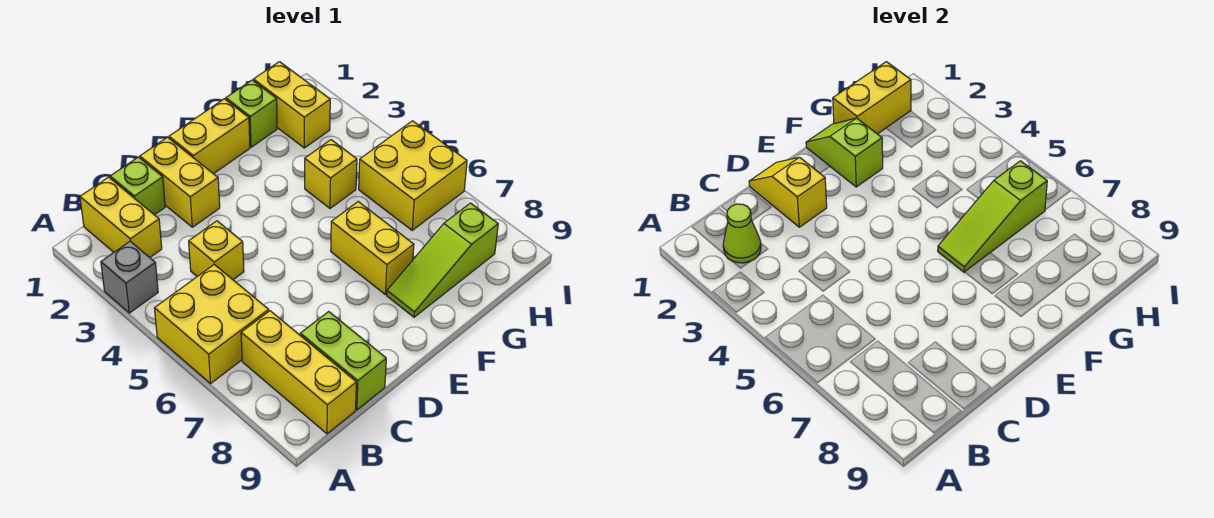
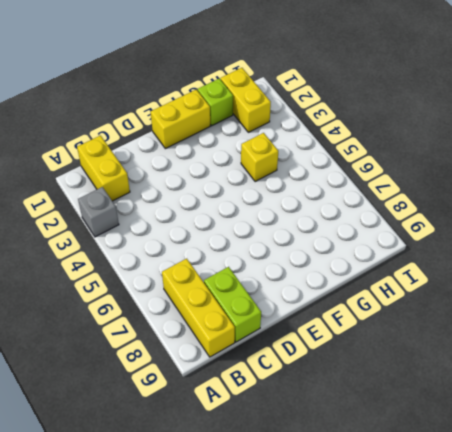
none -> yellow 2x2 brick [154,265,269,384]
none -> lime 1x1 brick [110,157,165,215]
none -> yellow 1x1 brick [189,221,244,280]

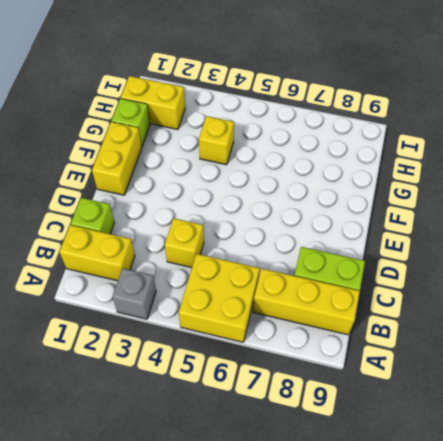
none -> yellow 1x2 brick [140,137,220,227]
none -> yellow 1x2 brick [331,202,414,294]
none -> lime 1x3 slope [387,203,498,317]

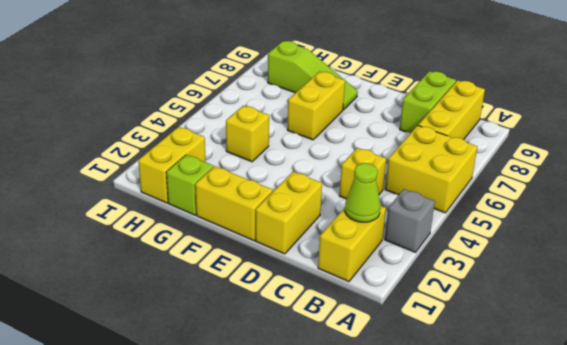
none -> lime 1x1 brick [110,157,165,215]
none -> yellow 2x2 brick [359,121,467,230]
none -> yellow 1x2 slope [749,157,827,227]

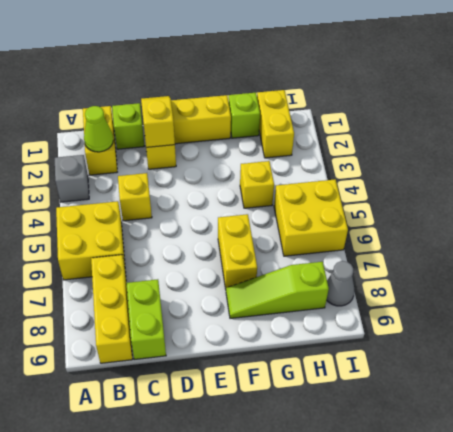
grey 1x1 cone [327,261,355,306] -> none
none -> lime 1x2 slope [806,118,883,187]
none -> lime 1x3 slope [938,161,1047,272]
none -> yellow 1x2 brick [833,62,911,134]

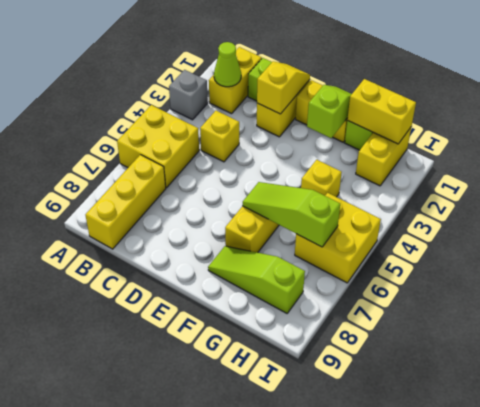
none -> lime 1x2 brick [300,312,386,410]

